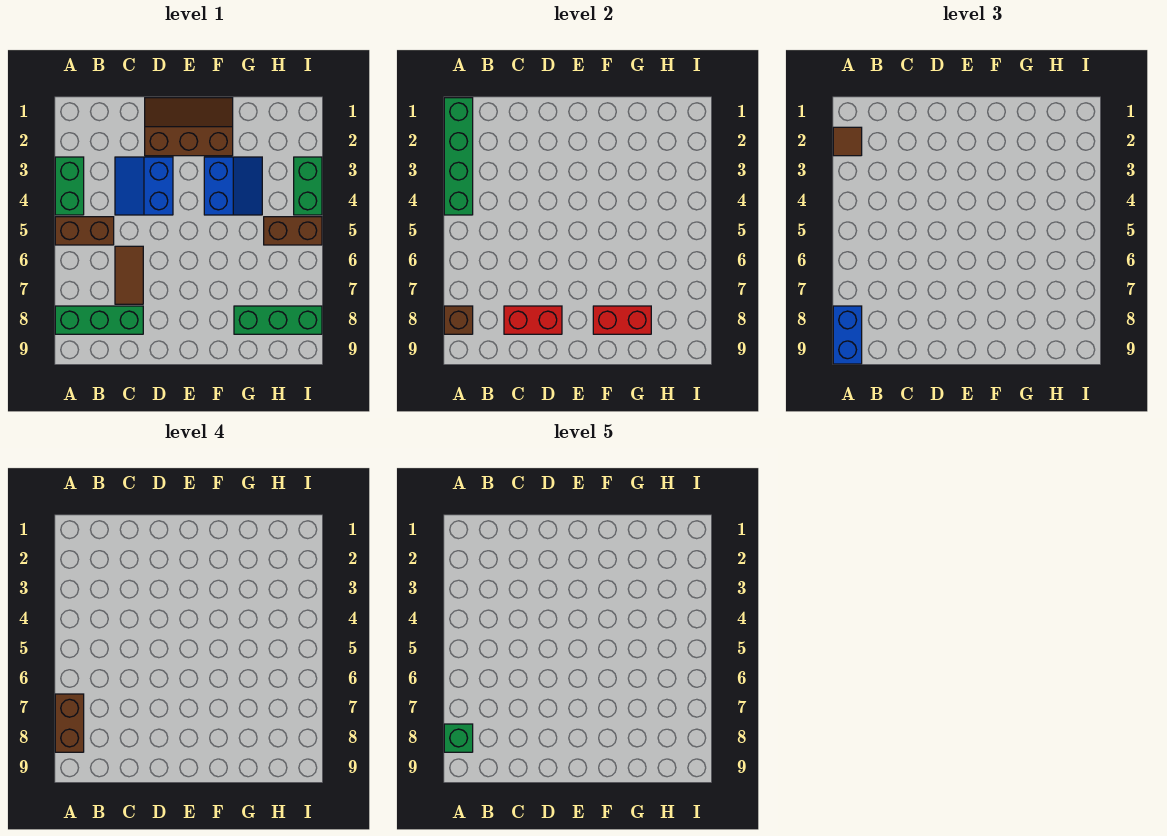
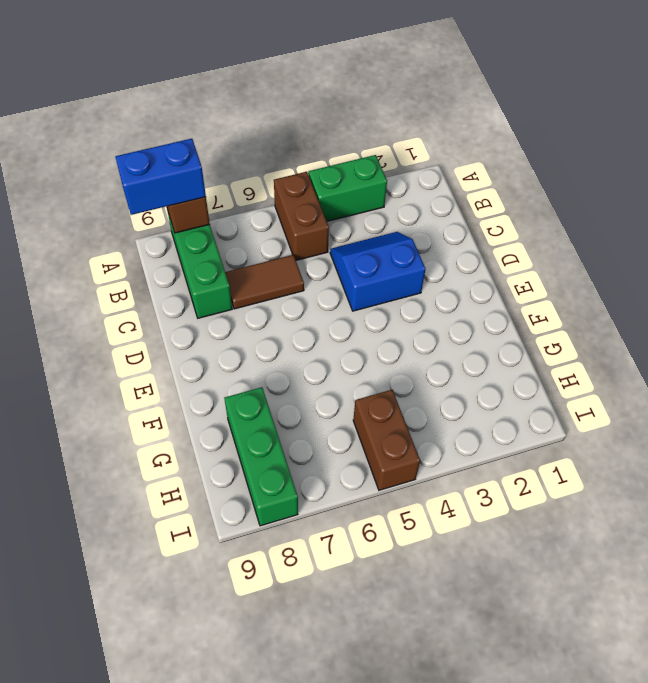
none -> brown 2x3 slope [145,98,233,156]
none -> blue 2x2 slope [204,157,262,215]
none -> green 1x2 brick [294,157,322,215]

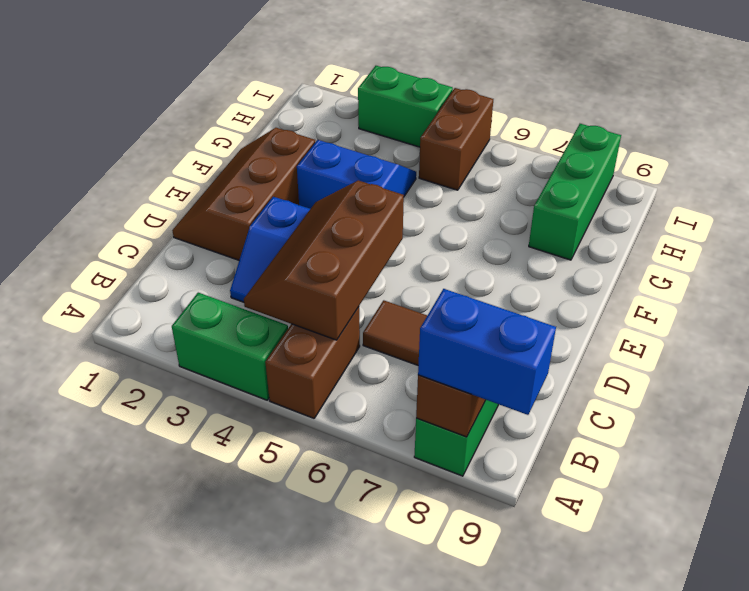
brown 2x3 slope [244,180,404,340] -> none
none -> green 1x4 brick [444,98,473,215]
none -> red 1x2 brick [504,306,562,334]
none -> red 1x2 brick [593,306,651,334]

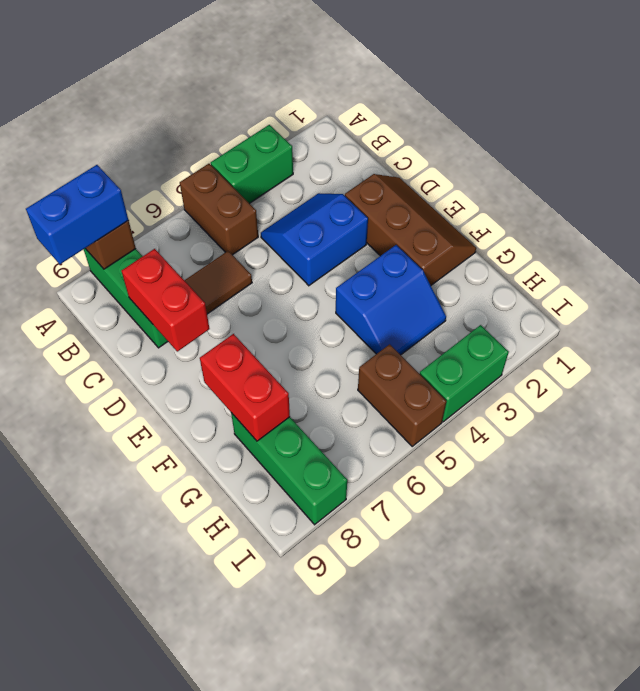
none -> green 1x4 brick [444,98,473,215]
none -> brown 1x1 tile [833,127,862,156]
none -> brown 1x2 brick [55,694,84,752]

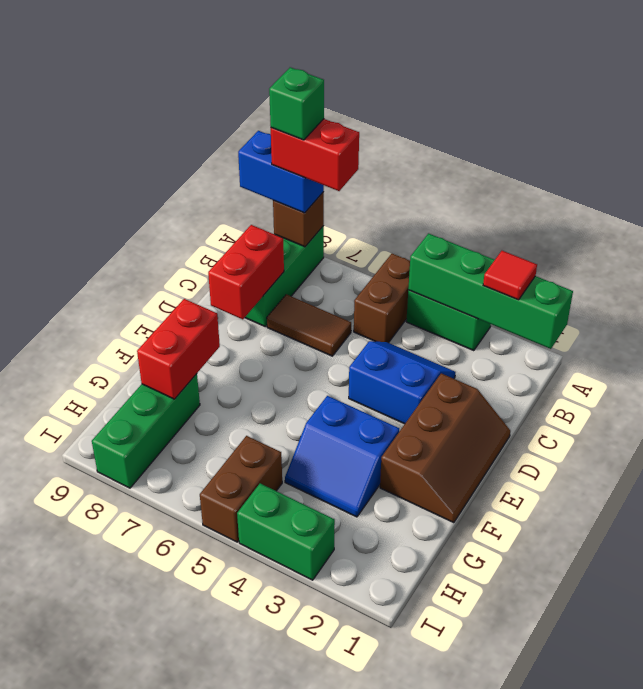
red 1x1 tile [483,251,537,300] -> brown 1x1 tile [833,127,862,156]
red 1x2 brick [271,119,359,191] -> brown 1x2 brick [55,694,84,752]

